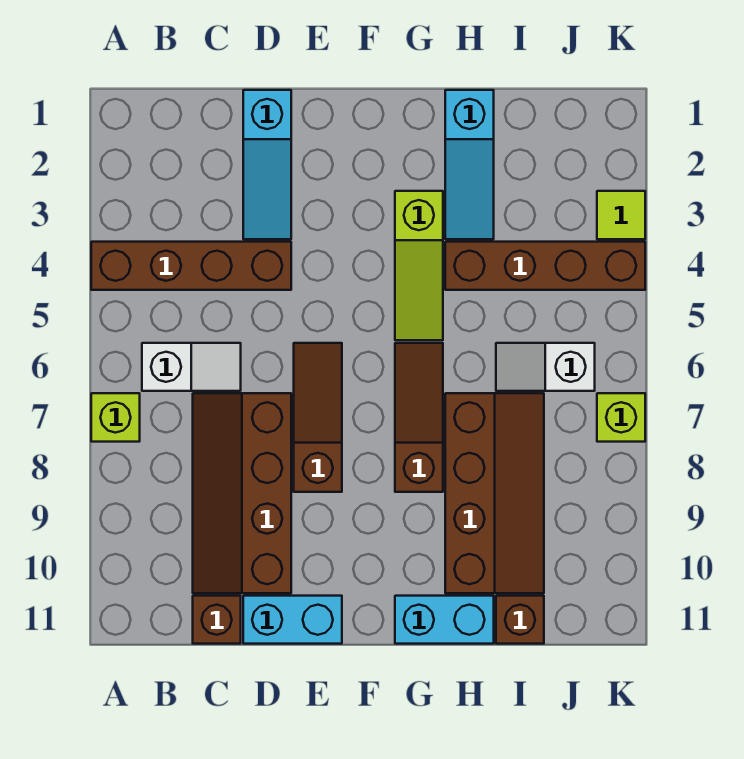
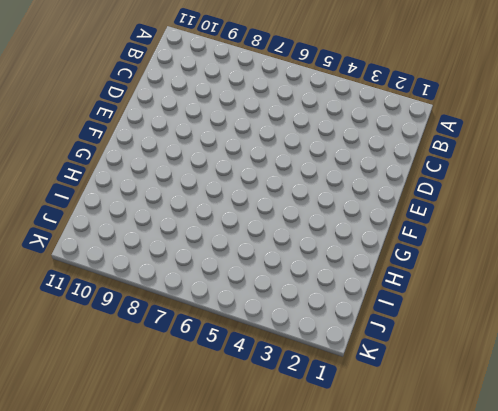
none -> brown 1x4 brick [91,242,291,290]
none -> lime 1x1 brick [91,393,140,442]
none -> white 1x2 slope [142,343,241,391]

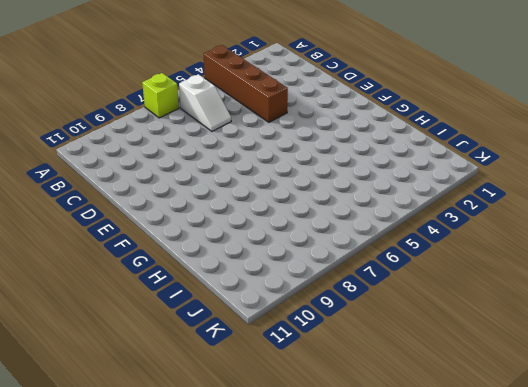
none -> brown 2x4 slope [193,393,291,593]
none -> brown 1x1 brick [193,596,241,644]
none -> cyan 1x3 slope [243,90,291,239]

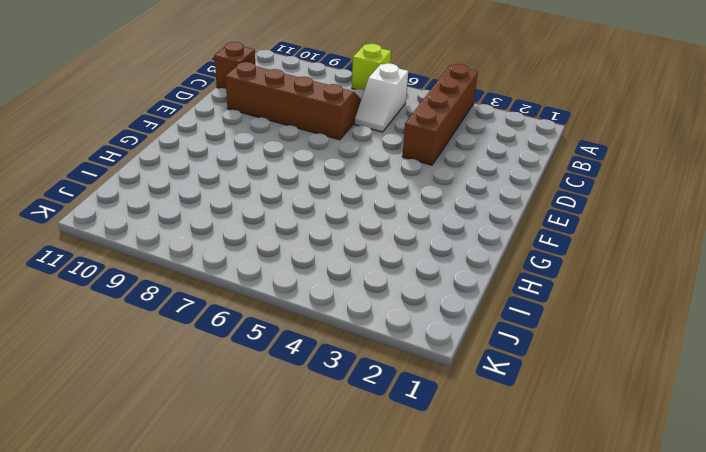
none -> cyan 1x3 slope [243,90,291,239]
none -> cyan 1x2 brick [243,596,342,644]
none -> brown 1x3 slope [294,343,342,492]

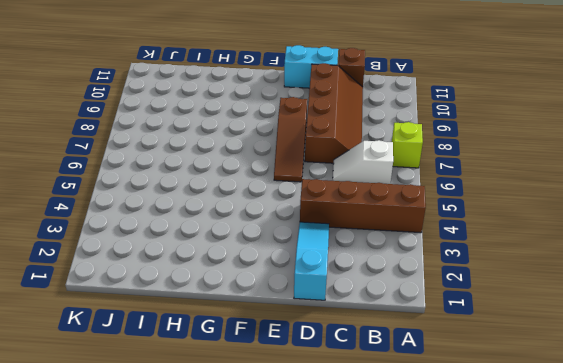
none -> lime 1x3 slope [395,191,443,340]
none -> brown 1x3 slope [395,343,443,492]
none -> cyan 1x2 brick [395,596,494,644]

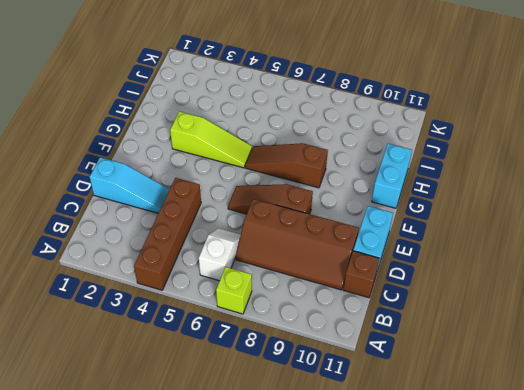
none -> cyan 1x3 slope [445,90,494,239]
none -> brown 1x4 brick [445,242,645,290]
none -> brown 2x4 slope [445,393,544,593]

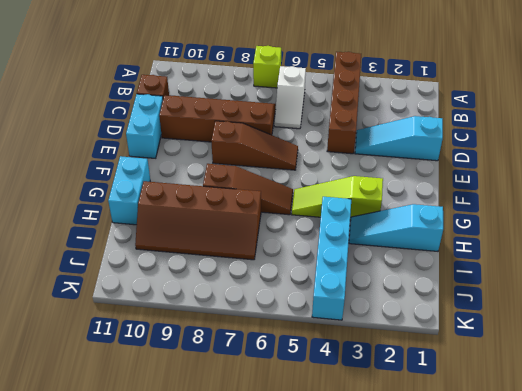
cyan 1x4 brick [312,197,351,320] -> brown 1x4 brick [445,242,645,290]
none -> white 1x2 slope [496,343,595,391]
none -> brown 1x1 brick [496,596,544,644]
none -> lime 1x1 tile [597,191,645,239]

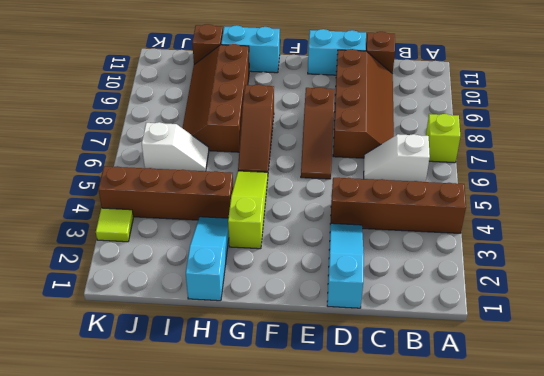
none -> lime 1x1 brick [597,393,645,442]

